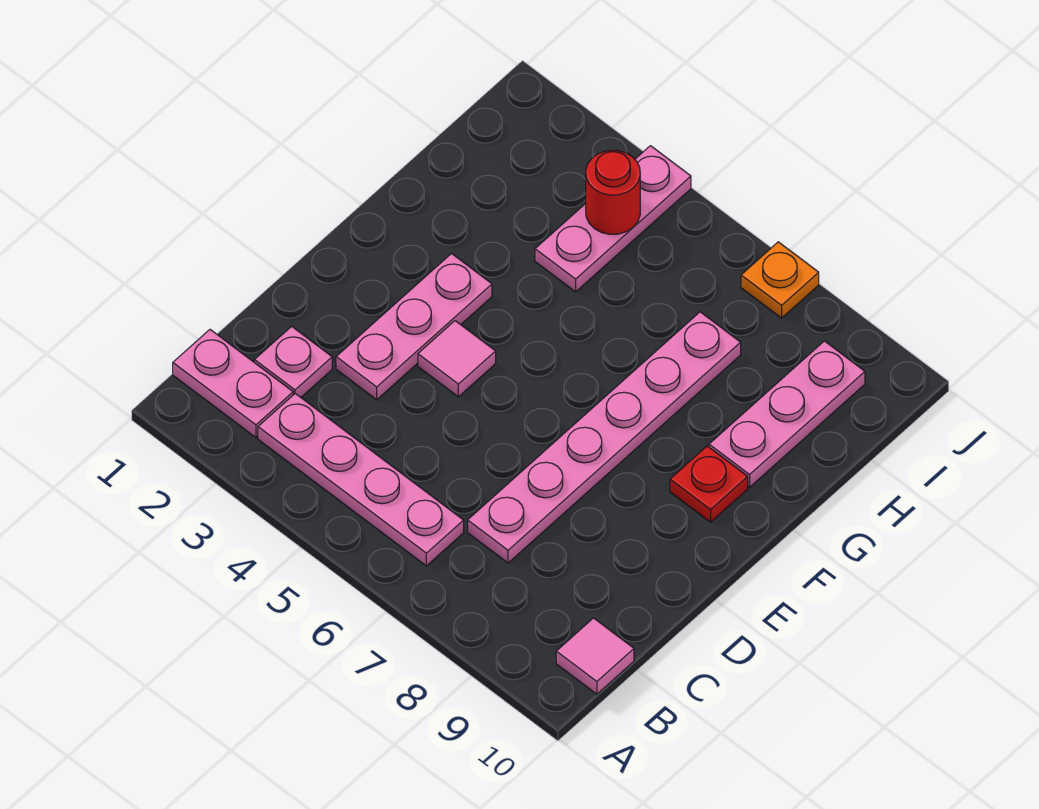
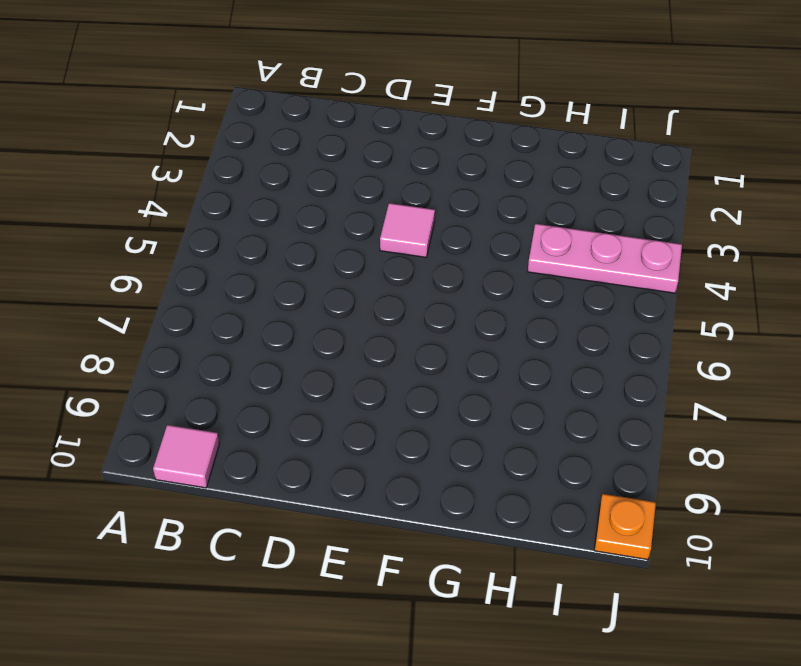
orange 1x1 plate [594,494,656,560] -> orange 1x1 plate moved to [741,242,819,318]
none -> pink 1x2 plate [173,330,293,438]
none -> pink 1x4 plate [258,394,464,566]
none -> pink 1x1 plate [254,326,332,397]

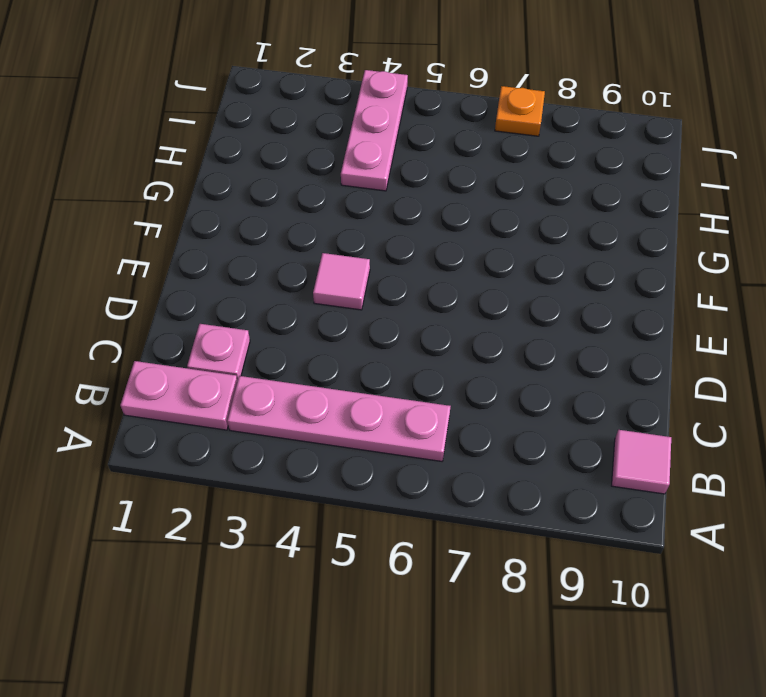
none -> pink 1x6 plate [468,312,741,563]
none -> pink 1x3 plate [336,254,492,400]
none -> red 1x1 plate [670,446,748,522]

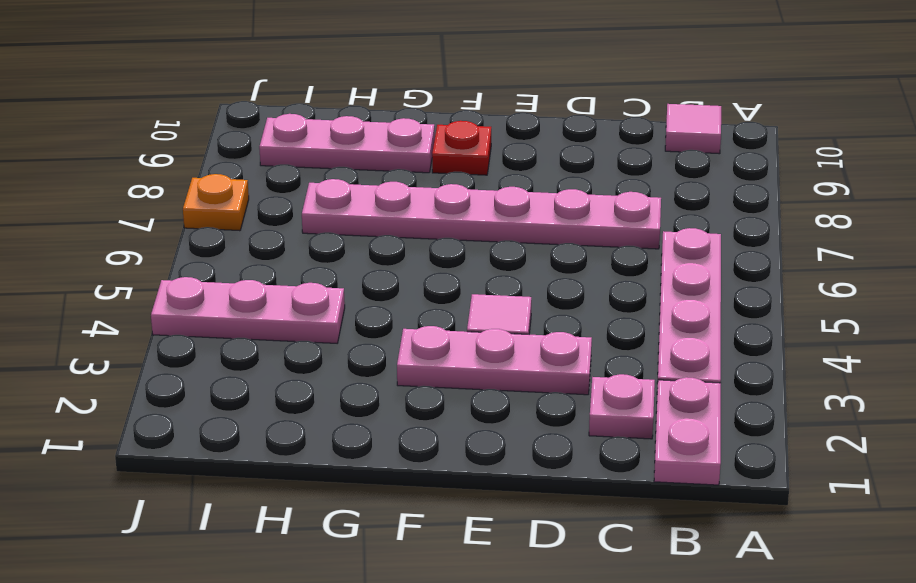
none -> red 1x1 round brick [586,150,640,234]

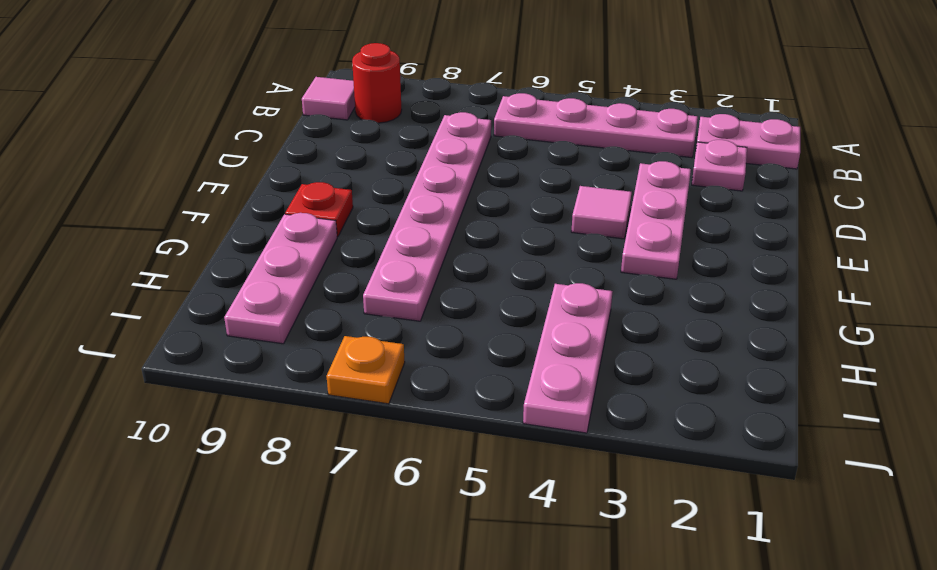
red 1x1 round brick [352,43,402,123] -> red 1x1 round brick moved to [586,150,640,234]

